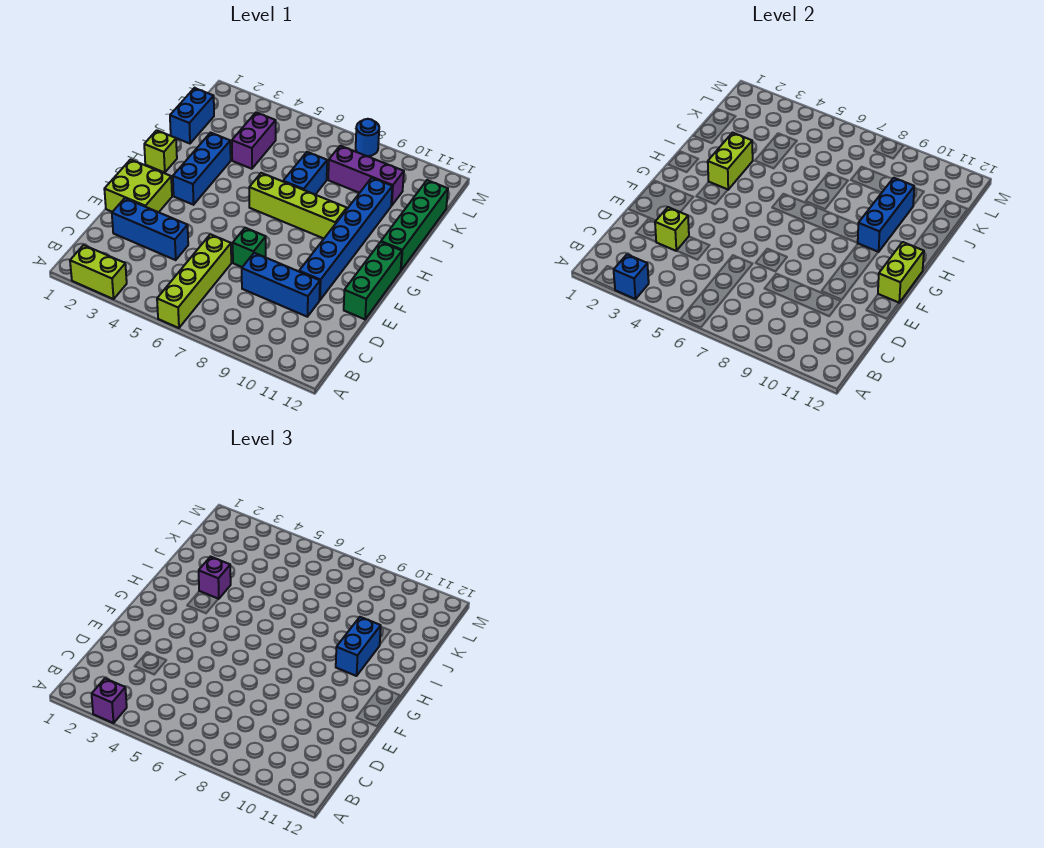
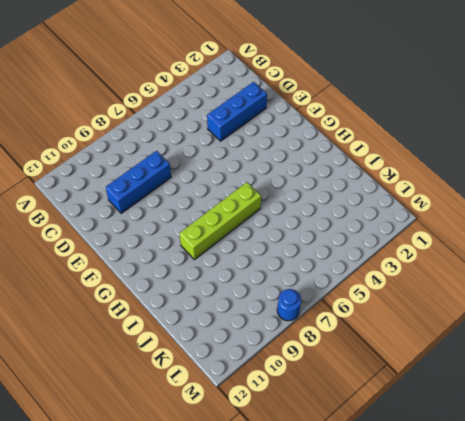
none -> lime 1x2 brick [70,245,127,299]
none -> lime 1x4 brick [157,234,231,328]
none -> lime 2x2 brick [104,159,172,212]

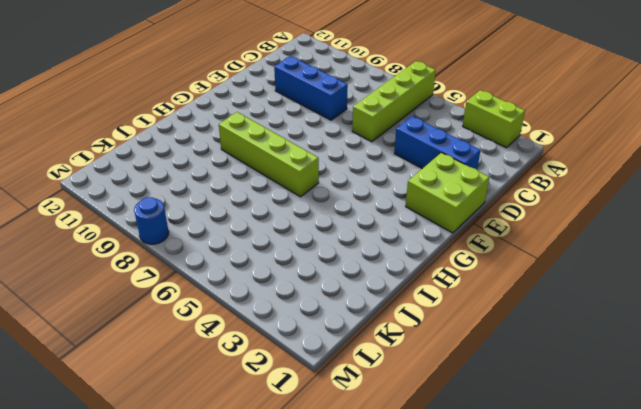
none -> green 1x1 brick [233,228,266,267]
none -> blue 1x6 brick [299,178,392,300]
none -> green 1x3 brick [344,242,402,319]

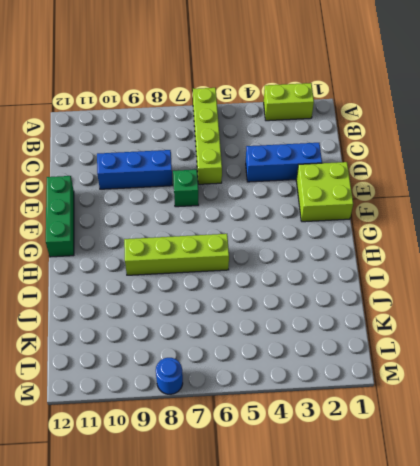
none -> blue 1x6 brick [299,178,392,300]
none -> blue 1x3 brick [173,133,231,205]
none -> lime 1x1 brick [144,130,177,172]

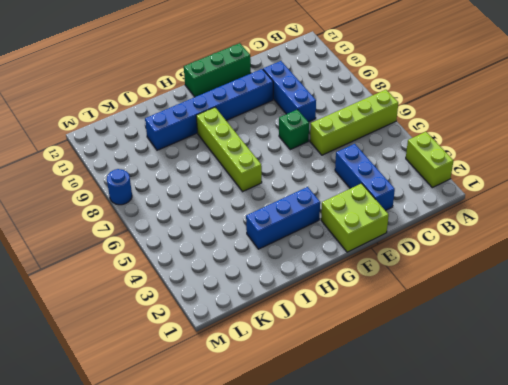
none -> lime 1x1 brick [144,130,177,172]
none -> green 1x4 brick [381,180,448,270]
none -> blue 1x2 brick [283,152,327,195]

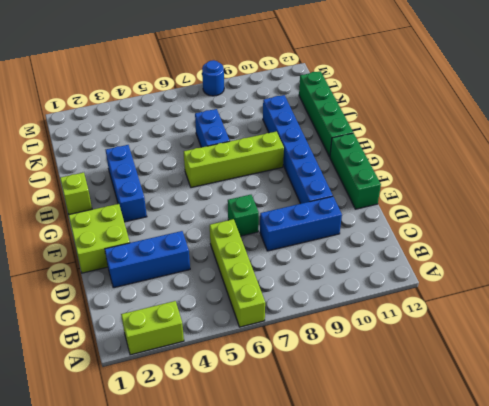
none -> blue 1x2 brick [170,88,214,144]
none -> purple 1x2 brick [232,112,276,169]
none -> purple 1x3 brick [328,146,404,205]

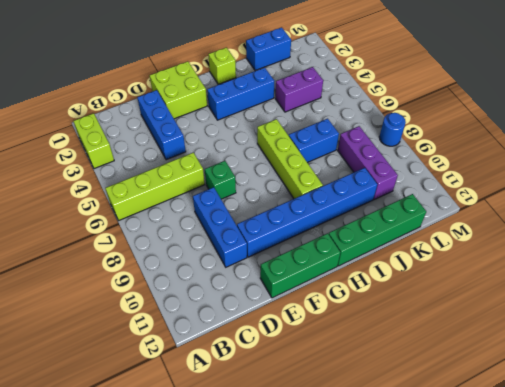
none -> blue 1x1 brick [614,254,649,299]
none -> lime 1x1 brick [655,207,689,251]
none -> lime 1x2 brick [878,242,924,303]

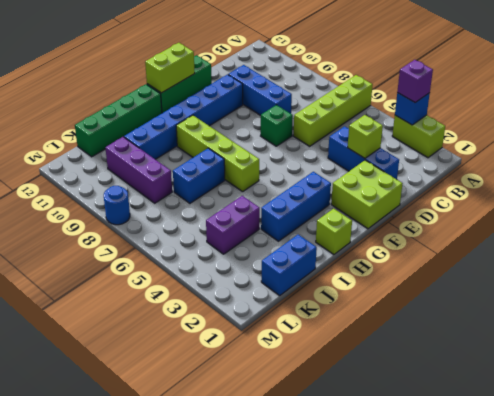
none -> lime 1x2 brick [708,133,753,190]
none -> blue 1x3 brick [858,178,914,252]
none -> blue 1x2 brick [336,617,381,676]

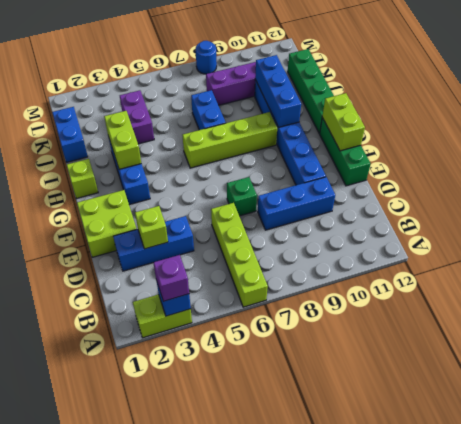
none -> blue 1x2 brick [336,617,381,676]
none -> purple 1x1 brick [199,557,231,599]

